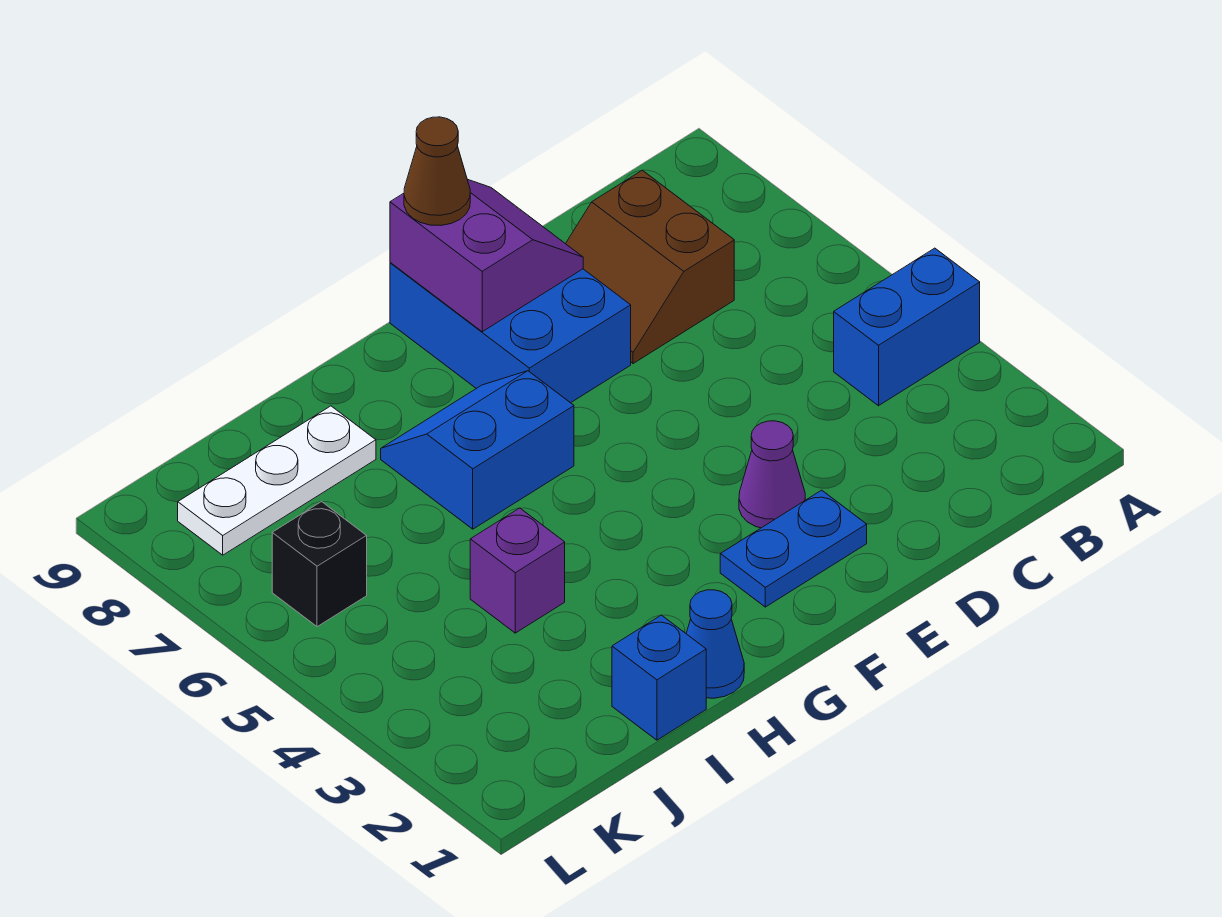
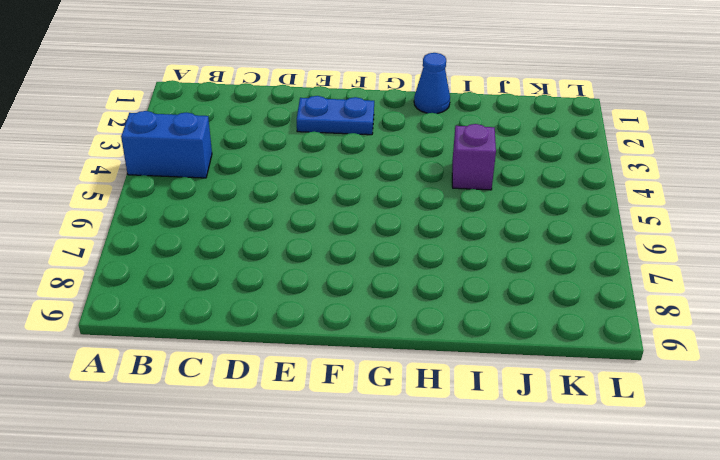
none -> brown 2x2 slope [566,170,734,364]
none -> purple 1x1 cone [739,421,805,528]
none -> blue 2x3 brick [390,263,631,403]

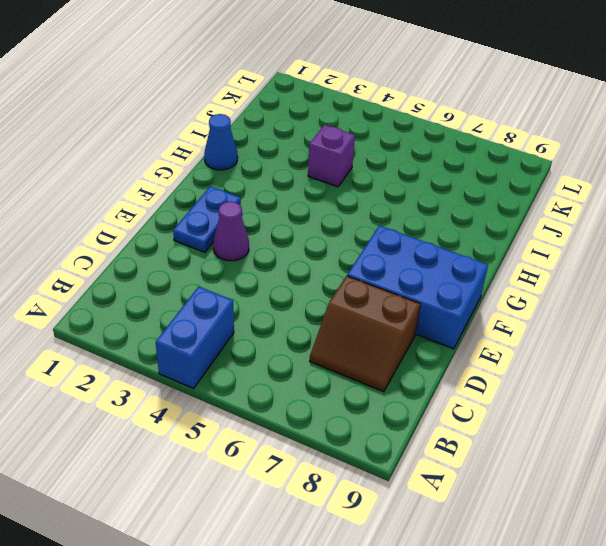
brown 2x2 slope [310,276,420,392] -> brown 2x2 slope turned to [566,170,734,364]
none -> blue 2x2 slope [381,371,574,529]
none -> blue 1x1 brick [612,615,706,740]
none -> white 1x3 plate [178,406,376,555]

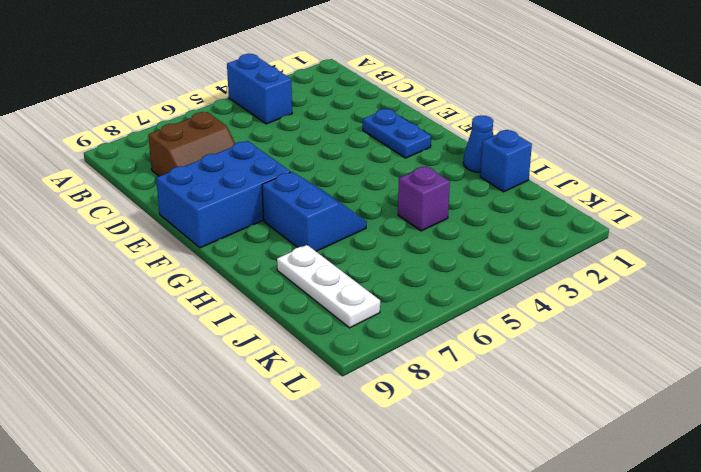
blue 2x2 slope [262,172,367,251] -> blue 2x2 slope turned to [381,371,574,529]
none -> purple 1x1 cone [739,421,805,528]
none -> black 1x1 brick [272,502,367,627]
none -> purple 2x2 slope [390,179,583,332]

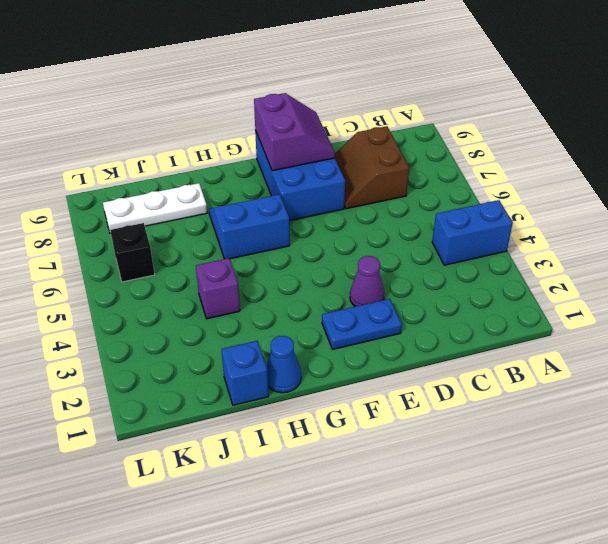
none -> brown 1x1 cone [404,117,470,226]

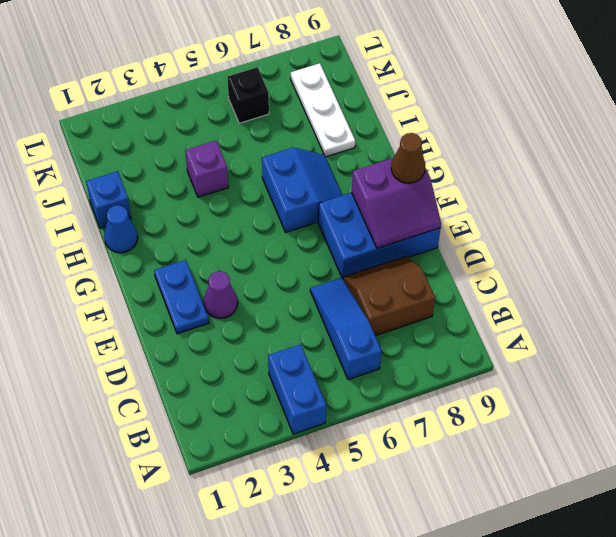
blue 1x3 slope [310,278,382,380] -> none

